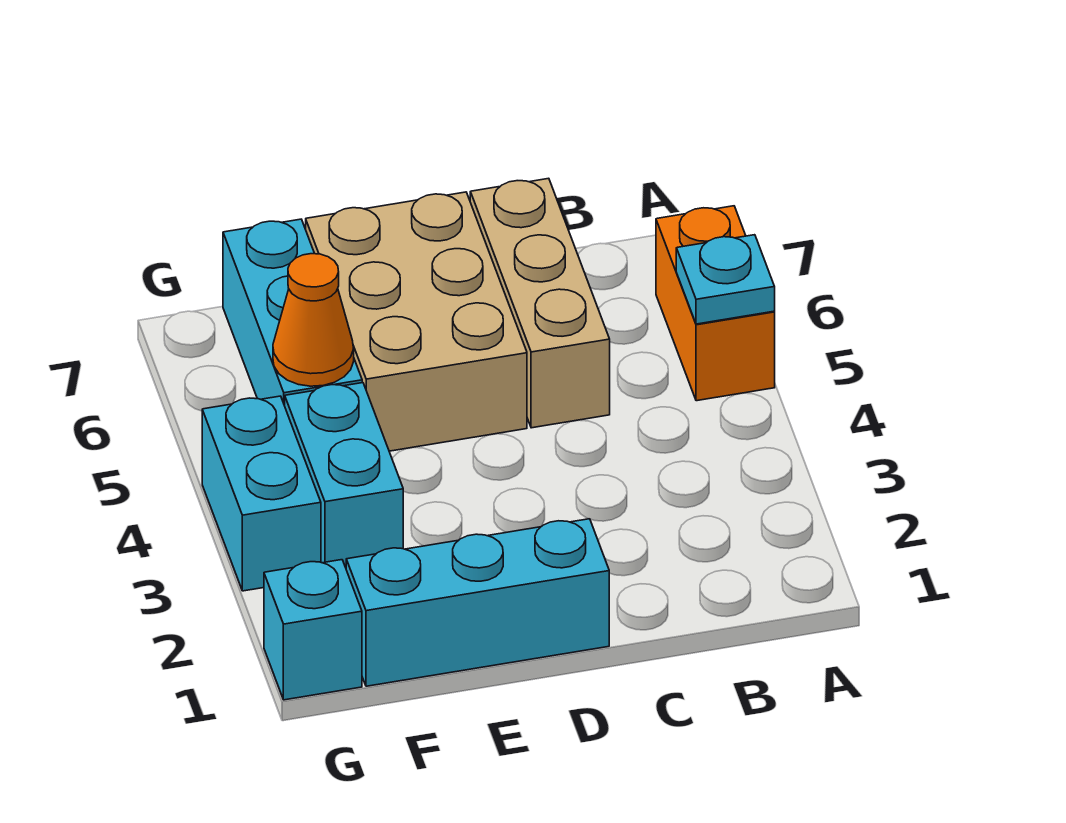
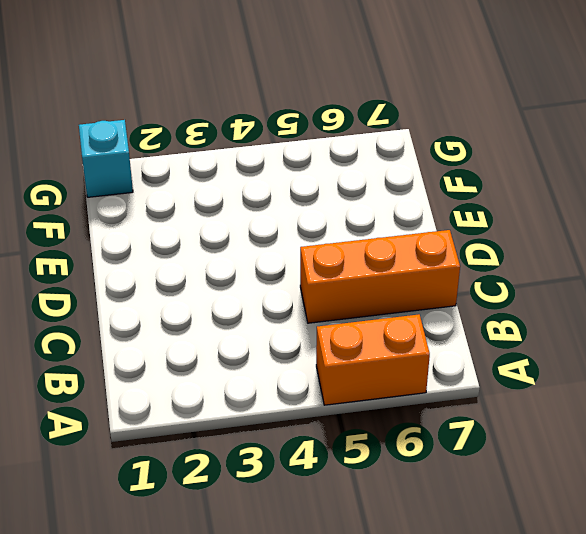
orange 1x3 brick [300,230,460,323] -> tan 1x3 brick [470,178,610,428]
none -> cyan 1x3 brick [346,519,609,686]
none -> tan 2x3 brick [306,192,527,451]

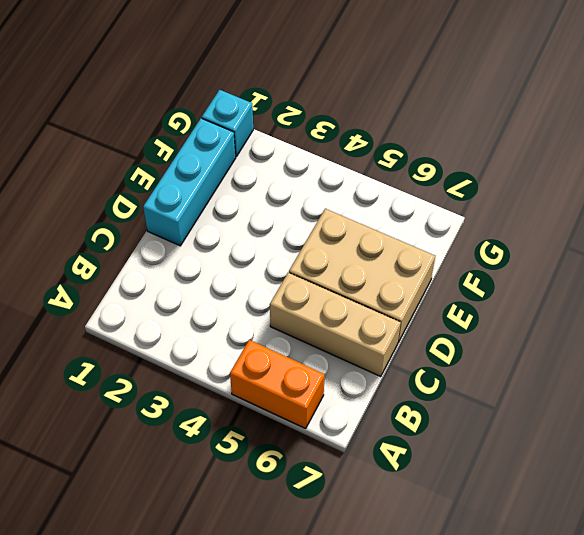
none -> cyan 1x2 brick [285,383,403,568]
none -> cyan 1x3 brick [223,219,362,406]

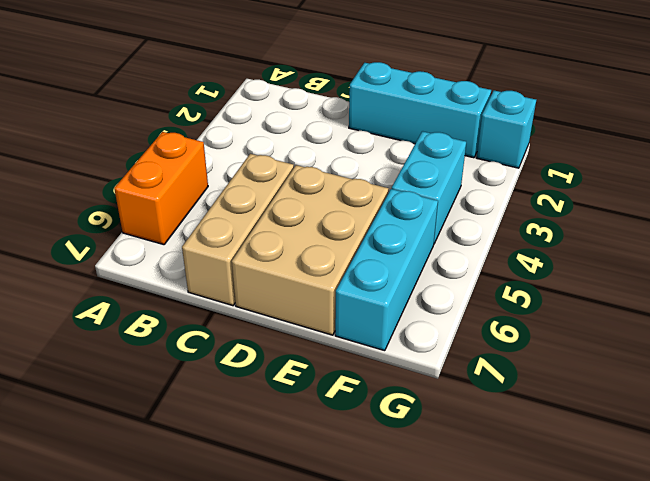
none -> cyan 1x2 brick [202,396,321,591]
none -> cyan 1x1 plate [676,235,775,324]

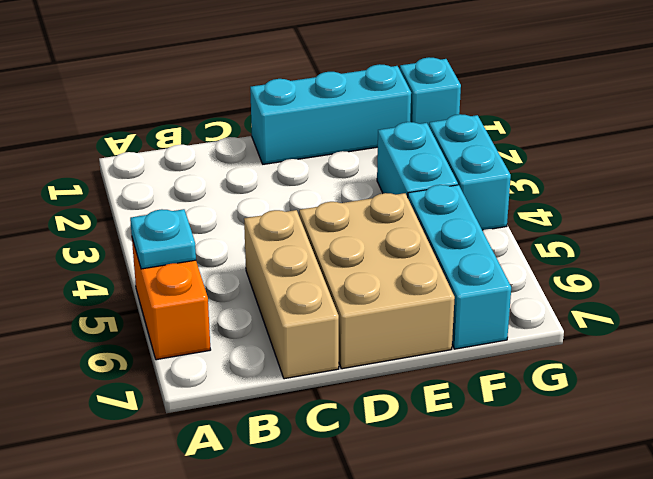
none -> orange 1x1 cone [273,254,354,386]

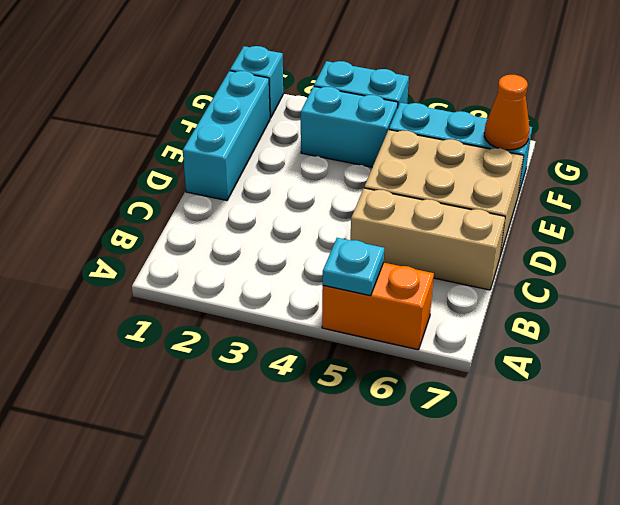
orange 1x1 cone [484,75,530,150] -> orange 1x1 cone moved to [273,254,354,386]

